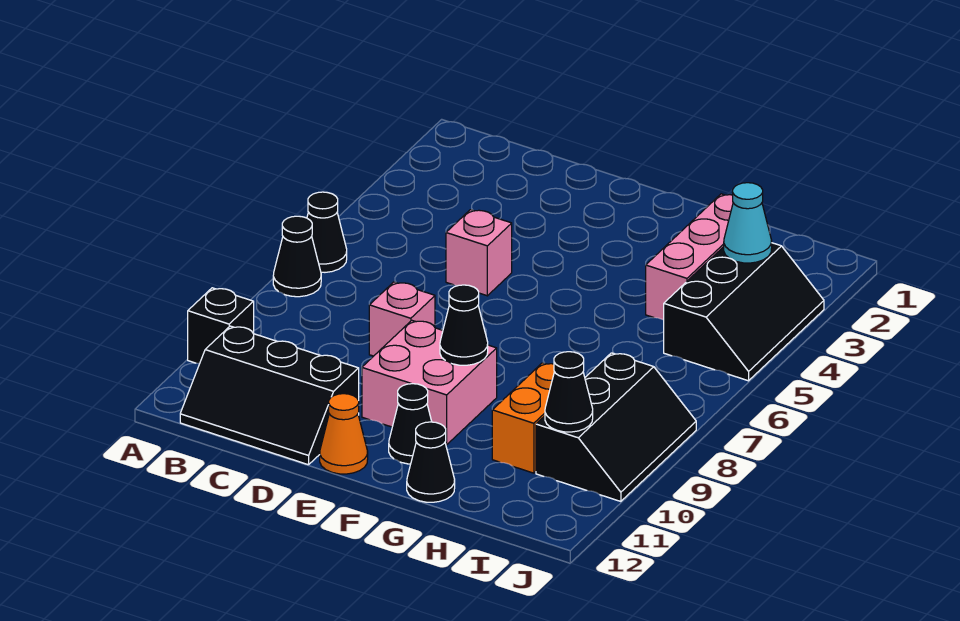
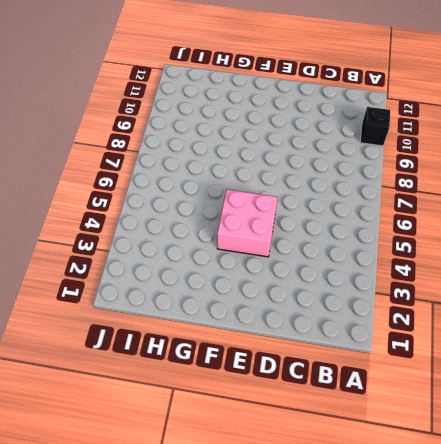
pink 2x2 brick [217,189,278,257] -> pink 2x2 brick moved to [362,320,497,445]
none -> black 1x1 cone [307,192,347,272]
none -> black 1x1 cone [273,216,321,297]
none -> black 2x3 slope [180,326,359,465]

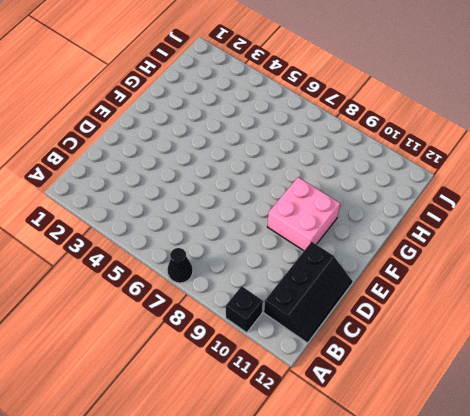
none -> black 1x1 cone [307,192,347,272]
none -> pink 1x1 brick [446,210,512,296]
none -> pink 1x1 brick [369,282,435,356]

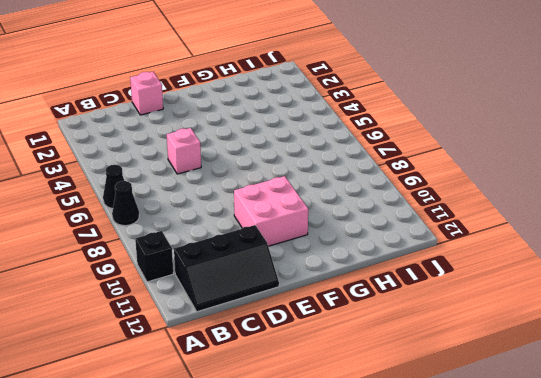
pink 1x1 brick [130,72,163,115] -> pink 1x1 brick moved to [369,282,435,356]
none -> orange 1x1 cone [320,394,368,474]
none -> black 1x1 cone [389,384,432,464]
none -> black 1x1 cone [407,422,455,502]

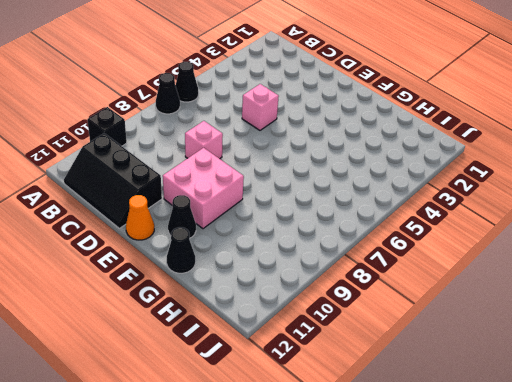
none -> pink 1x3 brick [646,194,733,320]
none -> orange 1x2 brick [492,363,554,473]
none -> black 2x3 slope [664,243,824,381]

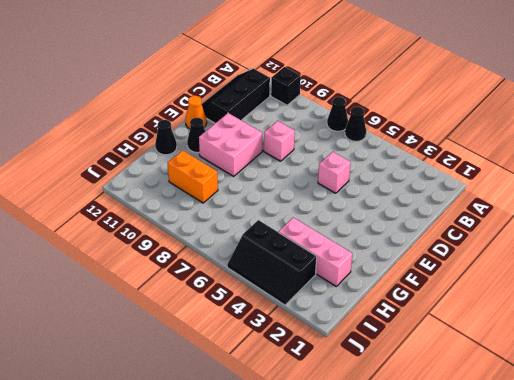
none -> black 2x3 slope [536,353,696,501]
none -> black 1x1 cone [440,285,488,365]
none -> cyan 1x1 cone [724,183,772,263]

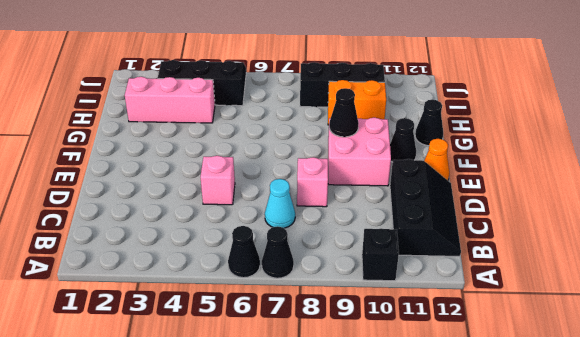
cyan 1x1 cone [265,179,295,228] -> cyan 1x1 cone moved to [724,183,772,263]
none -> black 1x1 cone [545,352,593,432]

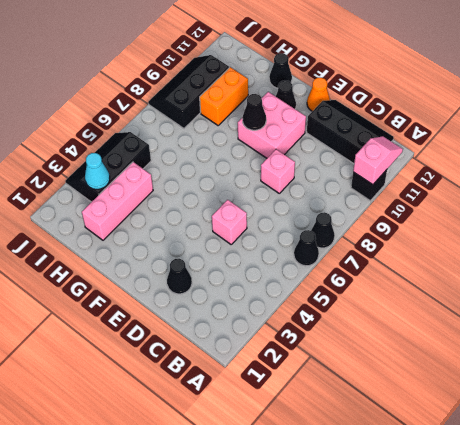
pink 1x2 slope [353,136,403,185] -> none
black 1x1 cone [167,259,192,294] -> black 1x1 cone moved to [545,352,593,432]

